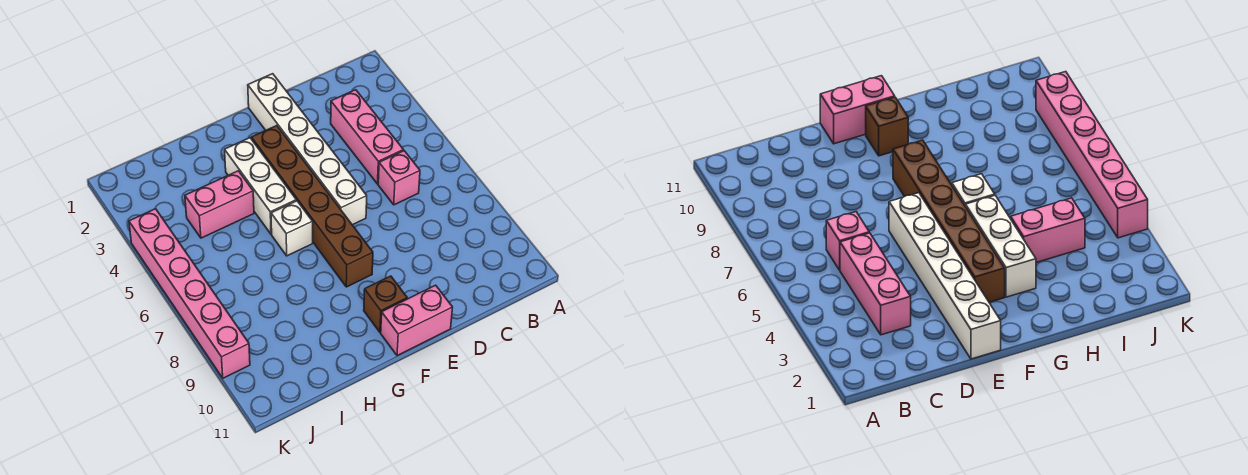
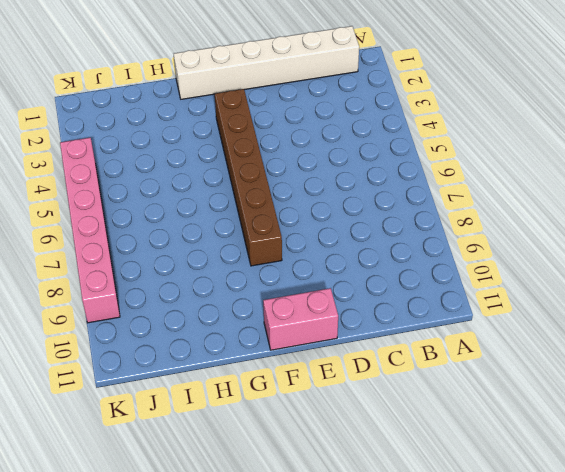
white 1x6 brick [174,26,359,99] -> white 1x6 brick turned to [248,74,367,225]
none -> pink 1x3 brick [331,90,403,184]
none -> pink 1x1 brick [378,151,420,205]

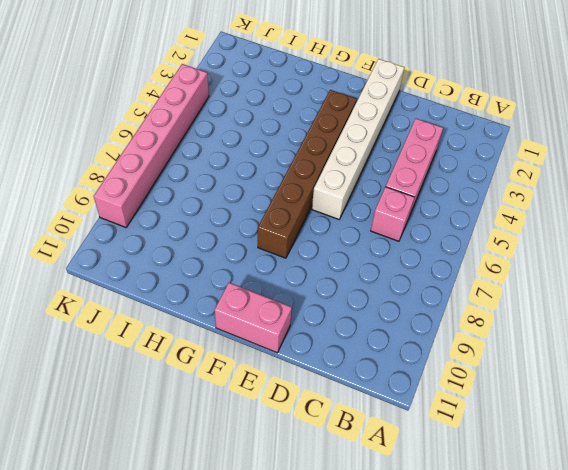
none -> brown 1x1 brick [364,276,407,332]
none -> white 1x3 brick [225,138,296,234]

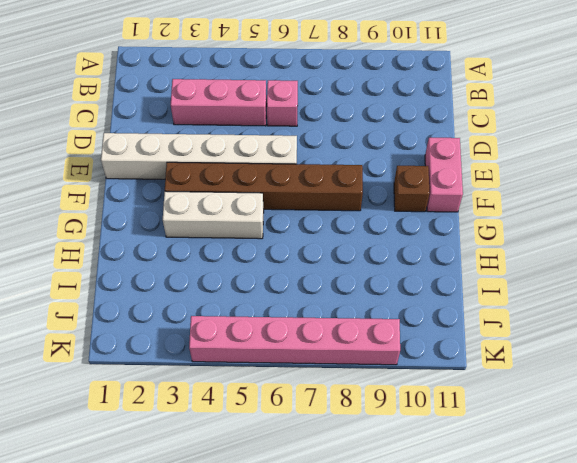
none -> white 1x1 brick [271,201,313,256]
none -> pink 1x2 brick [185,171,254,238]

